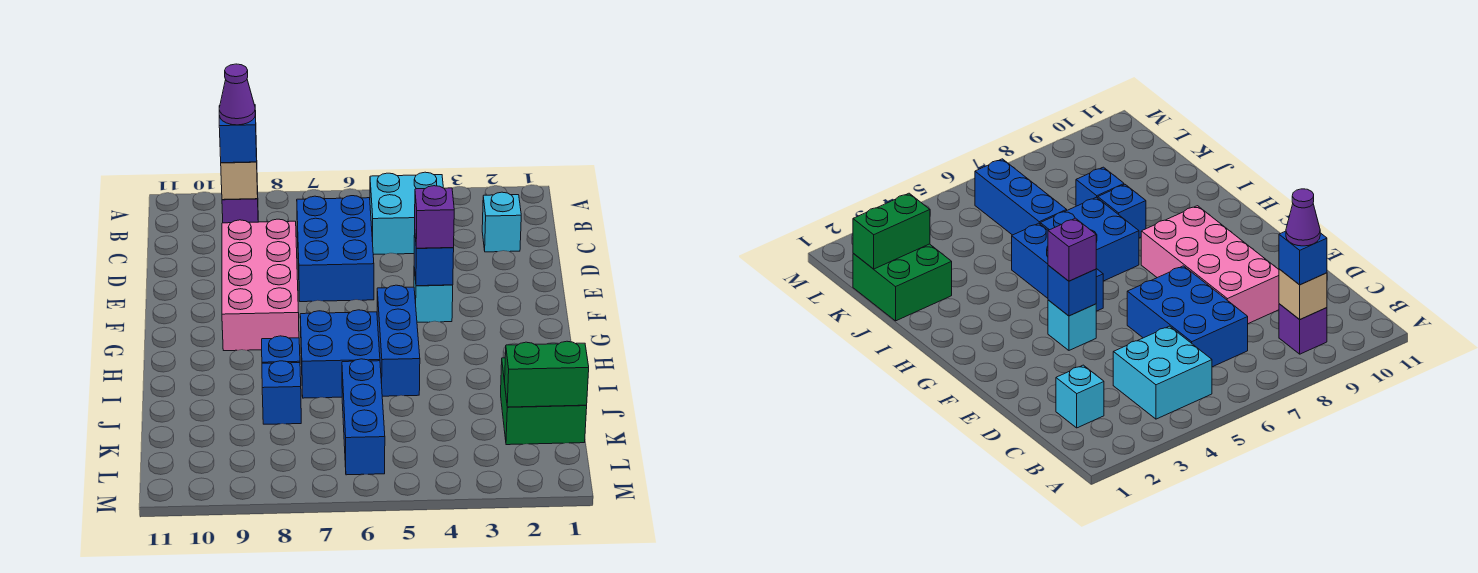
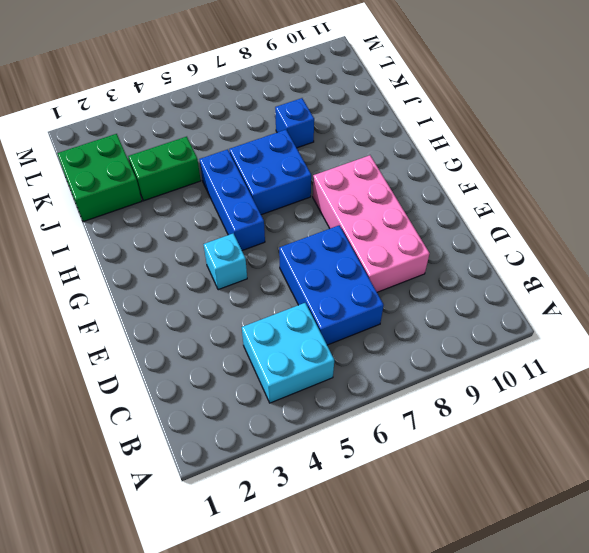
green 1x2 brick [128,137,201,201] -> green 1x2 brick moved to [505,341,589,407]
none -> purple 1x1 brick [222,186,258,223]
none -> cyan 1x1 brick [482,192,521,252]
none -> blue 1x1 brick [262,336,300,363]

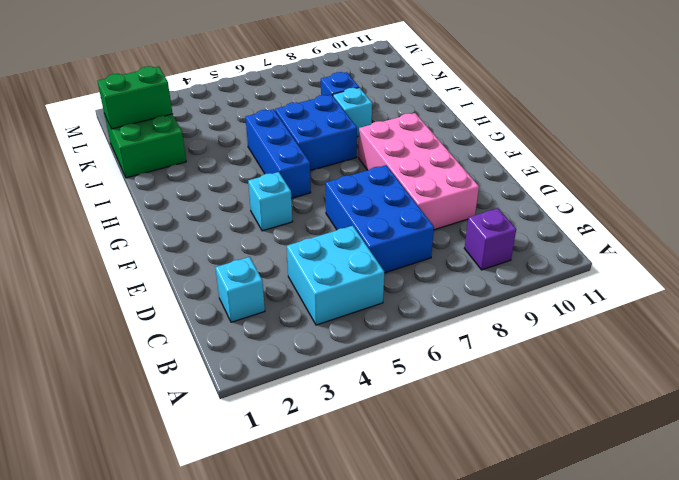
cyan 1x1 brick [333,88,372,137] -> blue 1x1 brick [262,336,300,363]
none -> blue 1x3 brick [342,359,385,475]
none -> tan 1x1 brick [221,148,258,200]
none -> blue 1x1 brick [414,235,454,286]

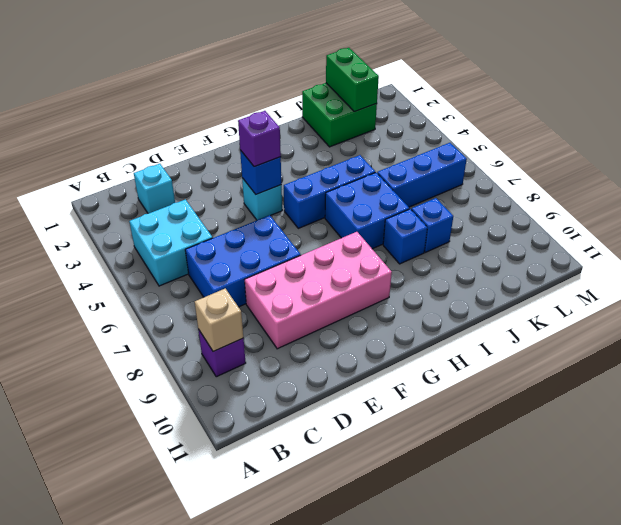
none -> blue 1x1 brick [219,106,257,163]
none -> purple 1x1 cone [219,64,255,125]

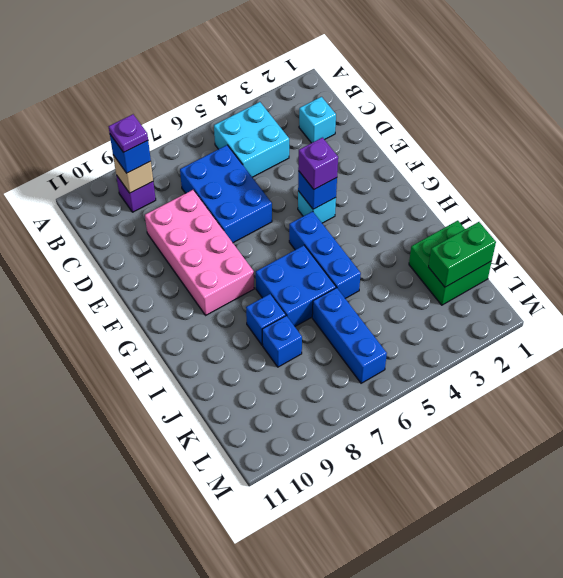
purple 1x1 plate [109,114,148,152] -> purple 1x1 cone [219,64,255,125]

